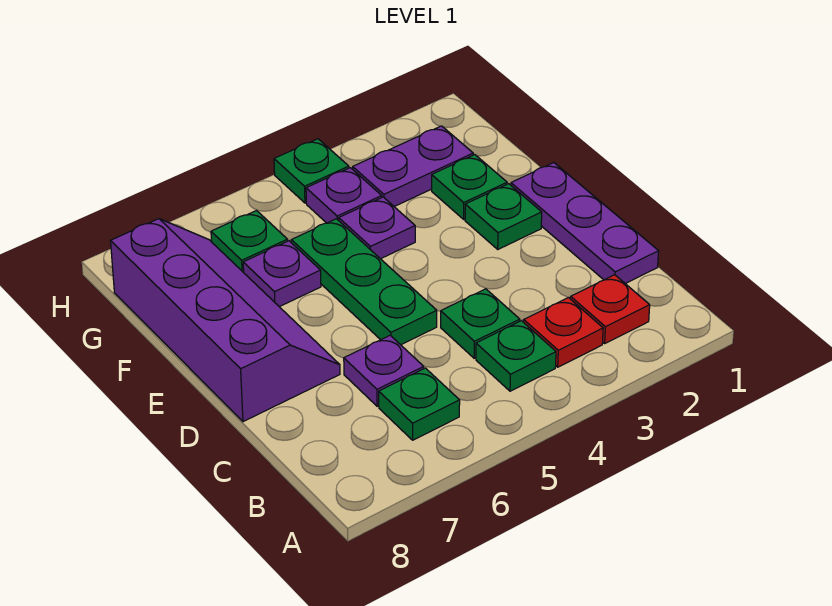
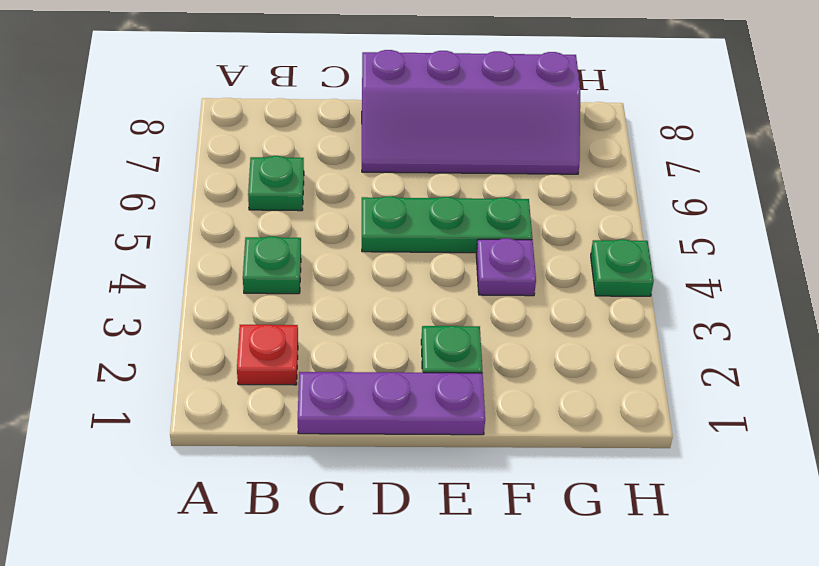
none -> red 1x1 plate [524,298,603,367]
none -> green 1x1 plate [441,289,520,358]
none -> purple 1x1 plate [344,335,424,406]

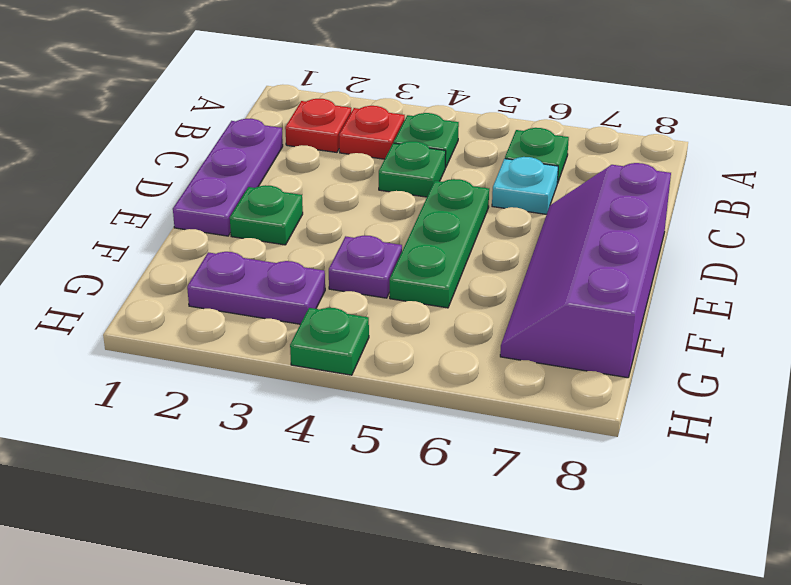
cyan 1x1 plate [492,157,558,214] -> purple 1x1 plate [344,335,424,406]
none -> green 1x1 plate [432,155,507,219]
none -> purple 1x1 plate [243,241,321,307]
none -> purple 1x1 plate [306,168,382,223]

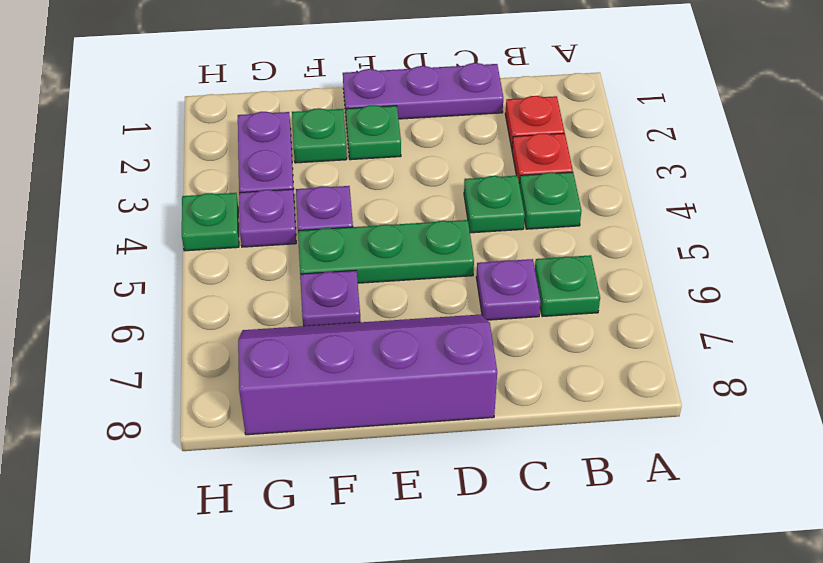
none -> green 1x1 plate [211,211,287,273]

